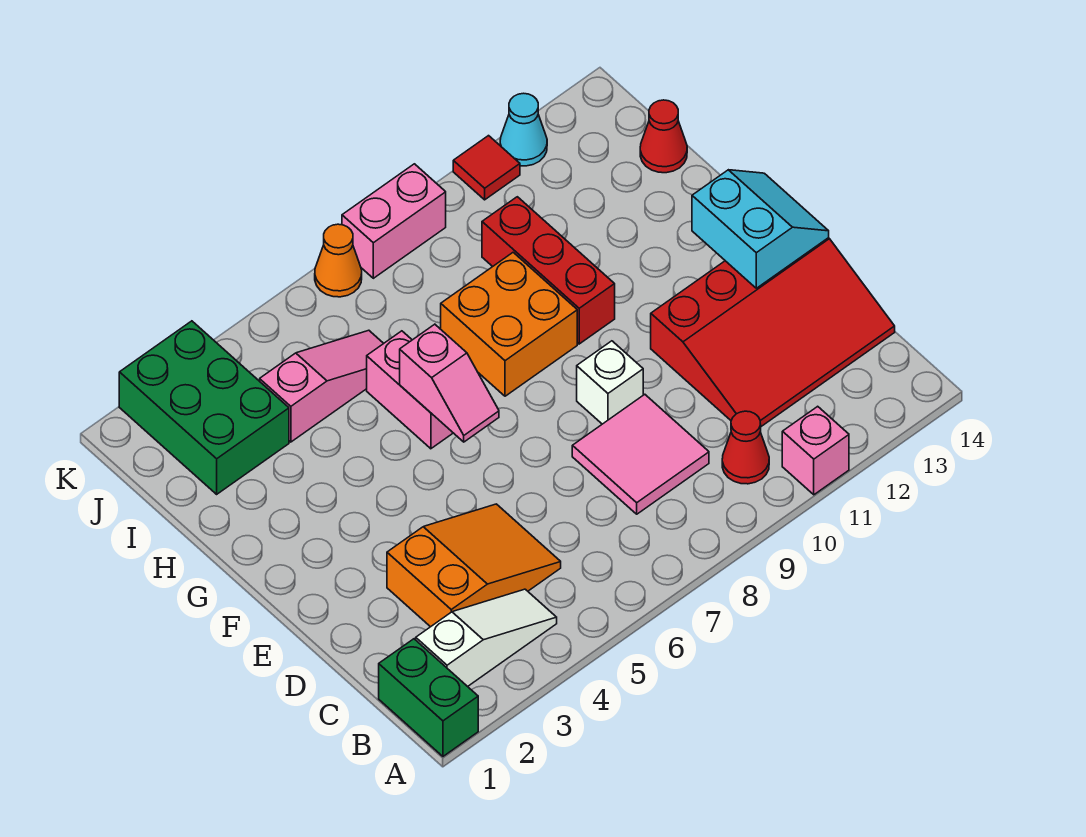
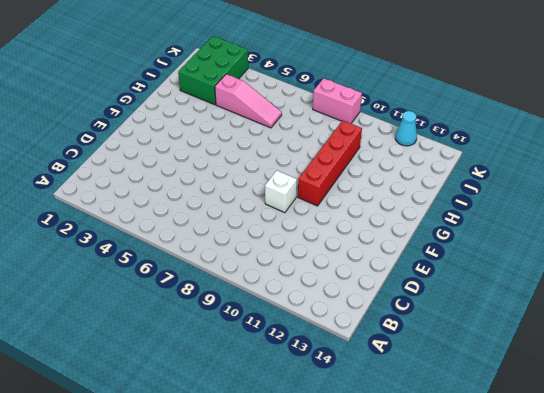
red 1x4 brick [298,120,362,206] -> red 1x3 brick [482,197,615,344]
none -> green 1x2 brick [379,639,478,756]
none -> pink 1x1 brick [782,406,849,495]
none -> white 1x3 slope [416,589,557,687]

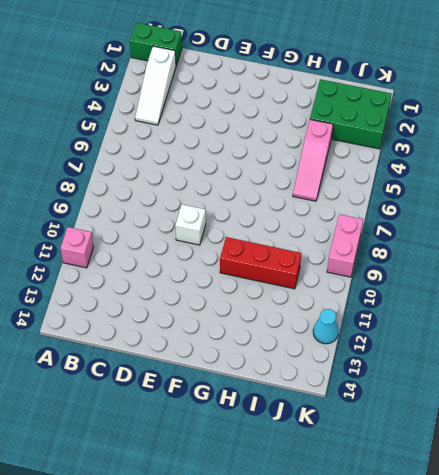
none -> red 1x1 cone [722,411,769,484]
none -> orange 2x3 slope [387,504,561,627]
none -> pink 2x2 tile [572,394,709,514]

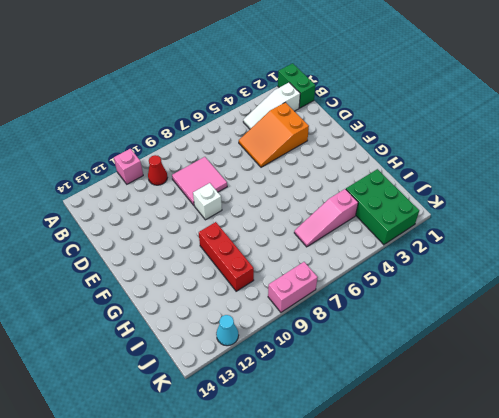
none -> red 3x4 slope [651,238,895,426]
none -> pink 1x2 brick [367,331,453,449]
none -> orange 2x2 brick [441,252,577,396]

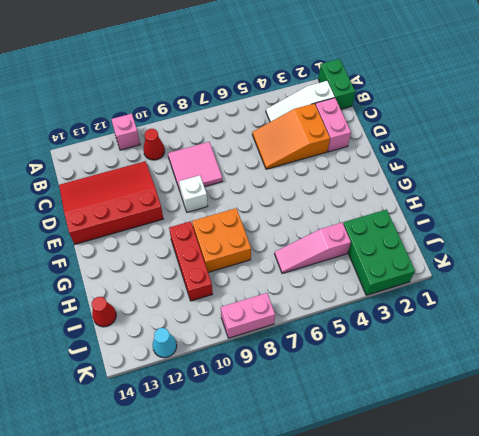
pink 1x2 brick [315,98,351,152] -> pink 1x2 brick moved to [367,331,453,449]
none -> orange 1x1 cone [315,224,362,297]
none -> red 1x1 tile [453,136,520,200]
none -> cyan 2x2 slope [692,170,829,288]

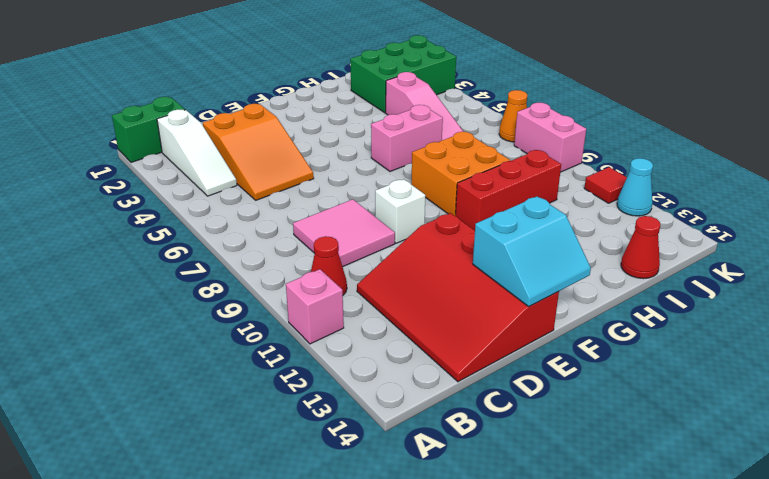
none -> pink 1x2 slope [400,324,499,442]

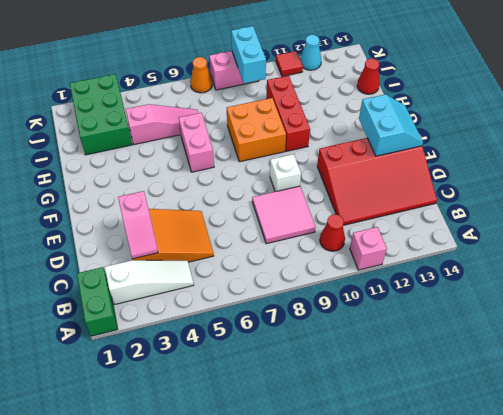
pink 1x2 slope [118,191,158,259] -> pink 1x2 slope moved to [400,324,499,442]
cyan 1x2 brick [231,26,266,83] -> none

